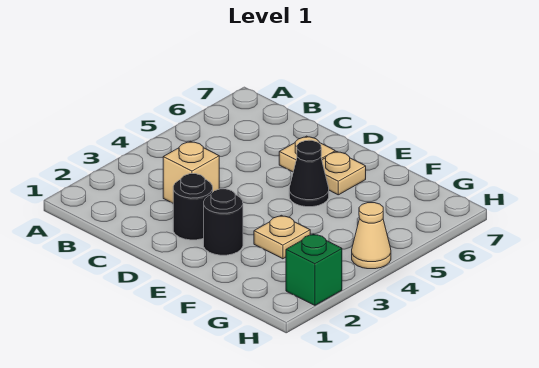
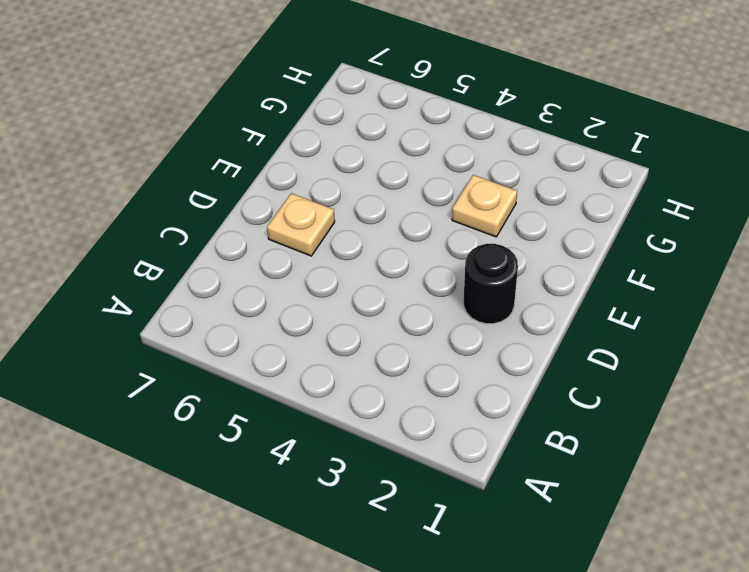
none -> tan 1x1 brick [163,141,219,203]
none -> black 1x1 round brick [204,189,243,255]

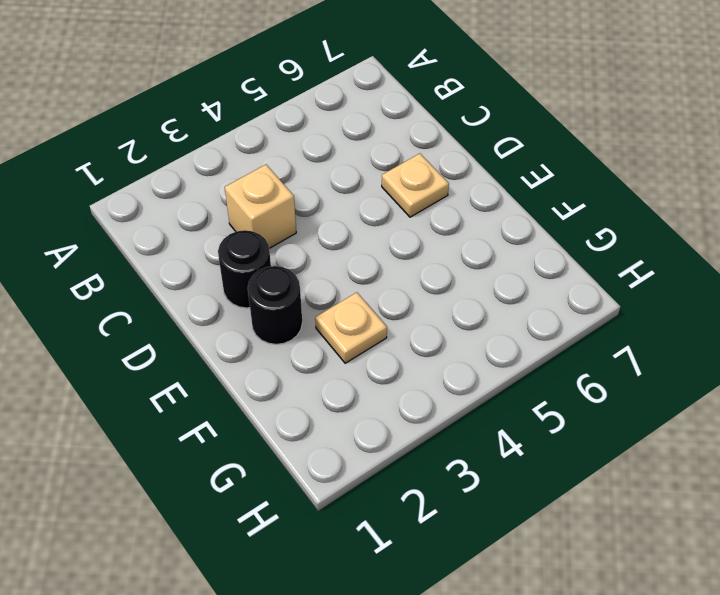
none -> black 1x1 cone [289,140,329,207]
none -> tan 1x1 plate [322,152,366,195]

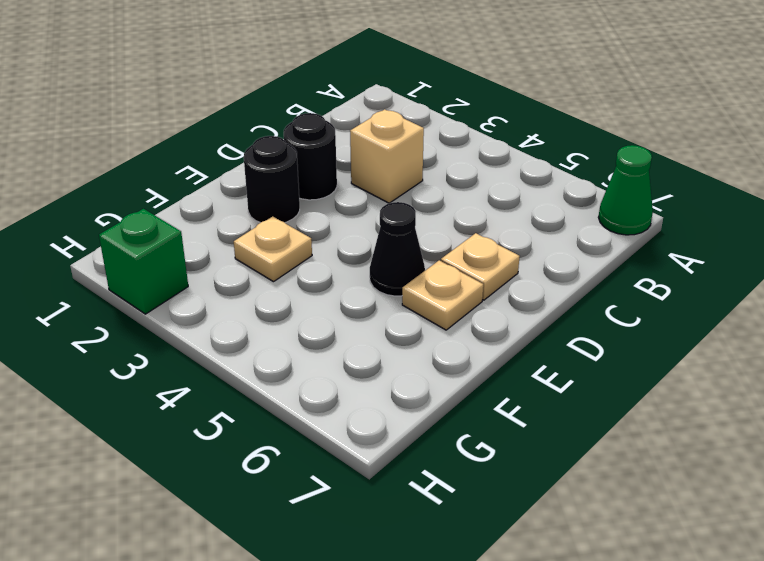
green 1x1 cone [598,145,653,235] -> none
none -> tan 1x1 cone [352,203,391,269]

